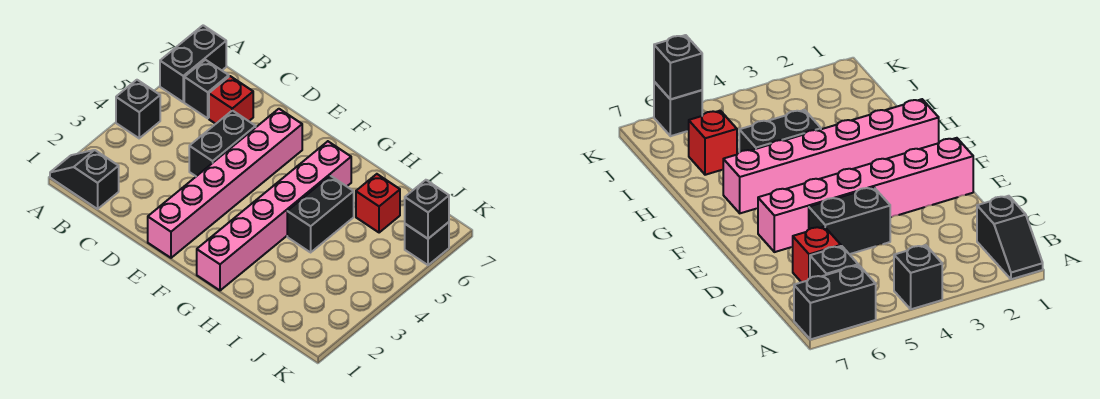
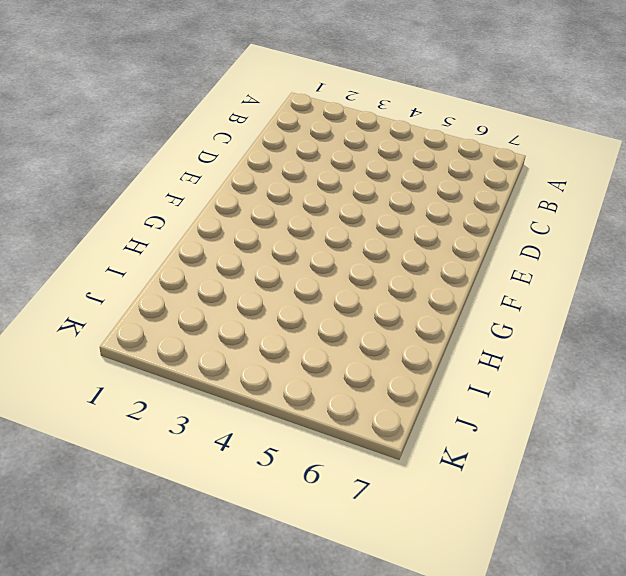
none -> black 1x2 slope [50,150,119,209]
none -> black 1x1 brick [116,80,160,138]
none -> black 1x2 brick [160,25,226,102]

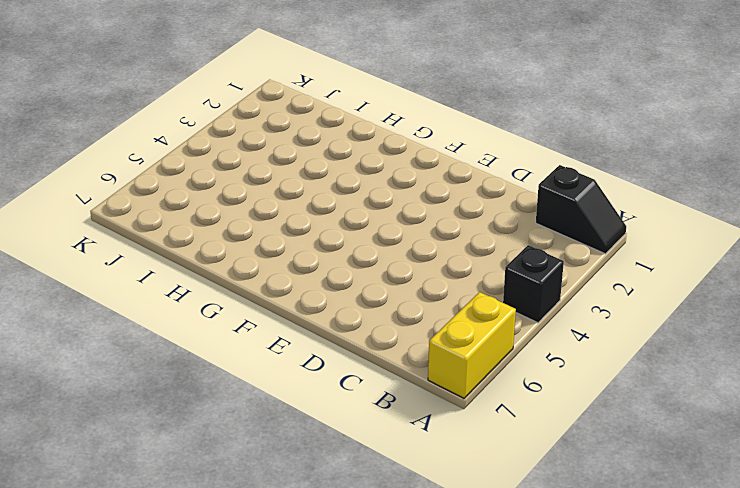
yellow 1x2 brick [428,292,516,398] -> black 1x2 brick [160,25,226,102]
none -> black 1x1 brick [184,60,229,118]
none -> red 1x1 brick [209,76,253,124]
none -> black 1x2 brick [189,110,256,176]

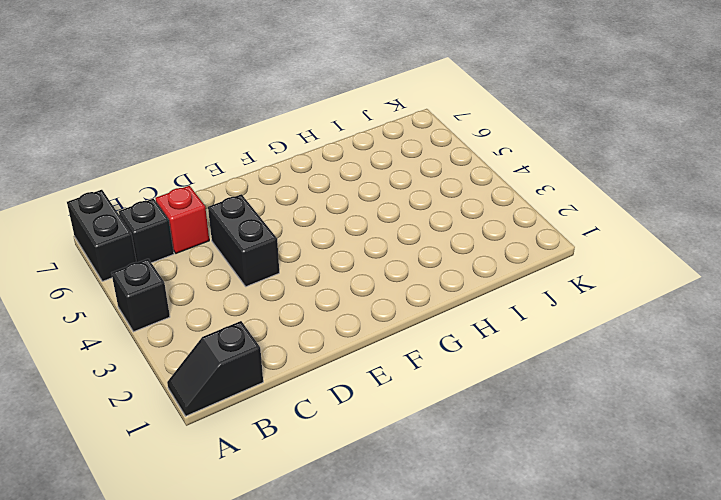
none -> pink 1x6 brick [148,109,302,258]
none -> pink 1x6 brick [197,141,351,290]
none -> black 1x2 brick [287,176,354,252]

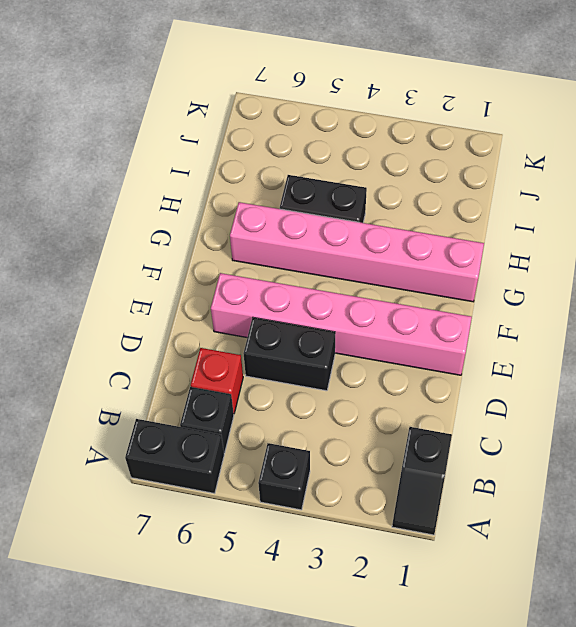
none -> red 1x1 brick [356,174,400,233]
none -> black 1x1 brick [405,222,449,265]
none -> black 1x1 brick [405,180,449,239]

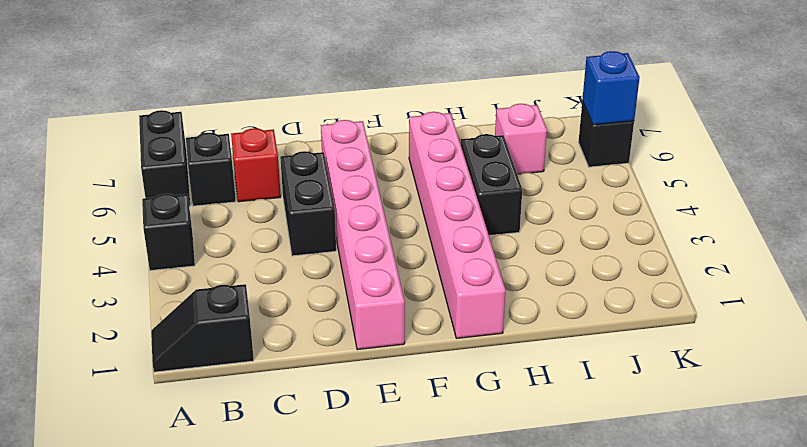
pink 1x1 brick [495,104,547,174] -> red 1x1 brick [356,174,400,233]
blue 1x1 brick [582,51,640,125] -> black 1x1 brick [405,180,449,239]

